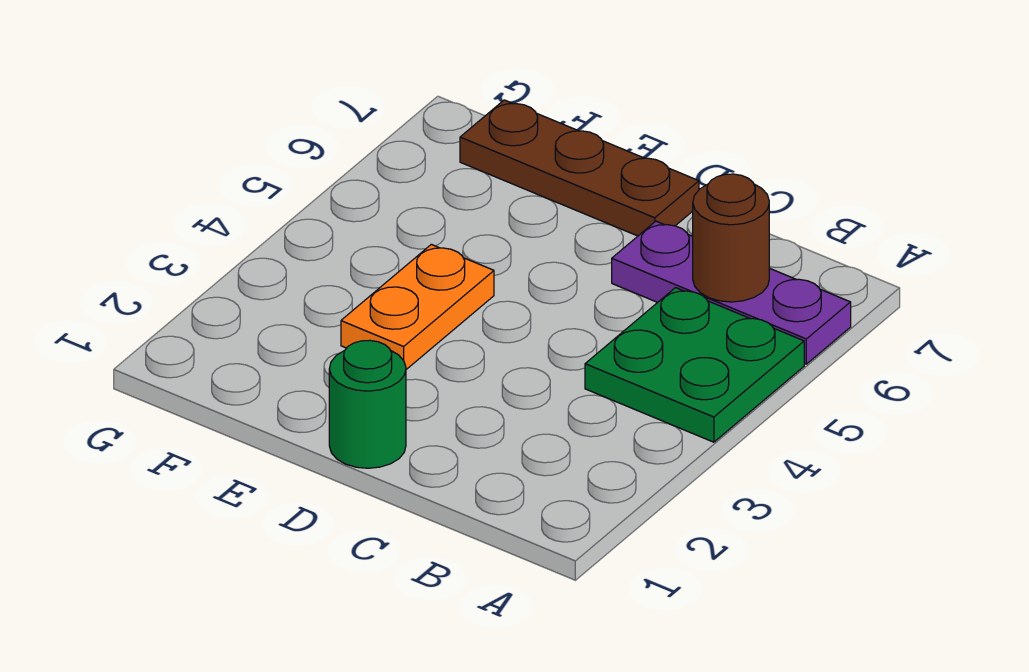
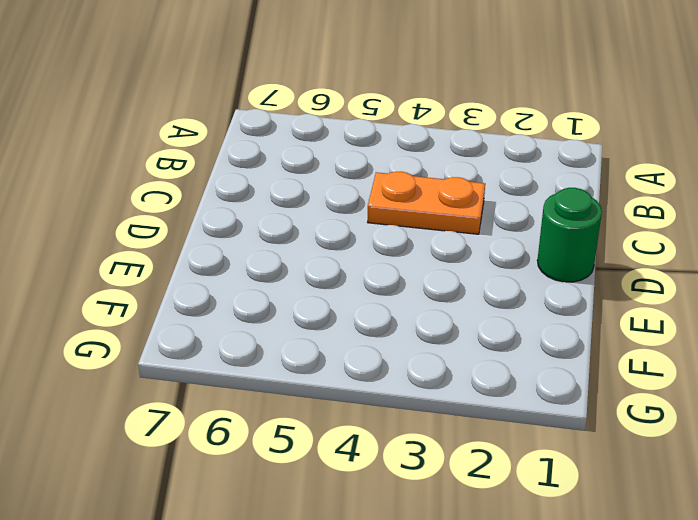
orange 1x2 plate [368,172,485,234] -> orange 1x2 plate moved to [341,244,494,369]
none -> green 2x2 plate [585,288,804,442]
none -> purple 1x3 plate [612,221,851,364]

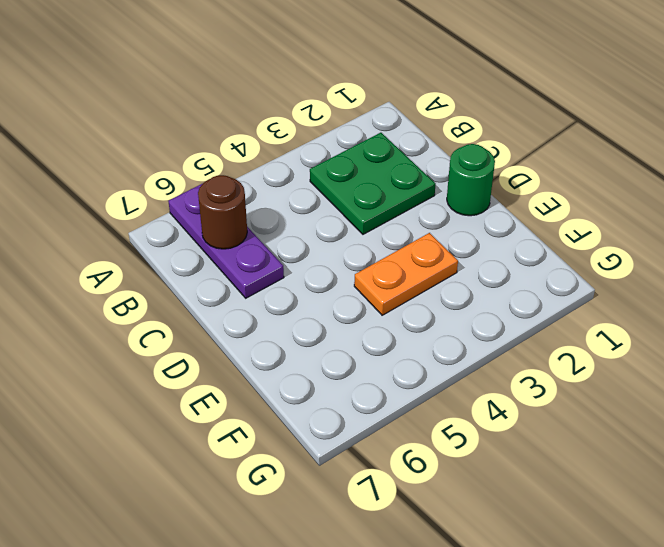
green 2x2 plate [310,133,436,234] -> green 2x2 plate moved to [585,288,804,442]
none -> brown 1x3 plate [460,100,699,236]

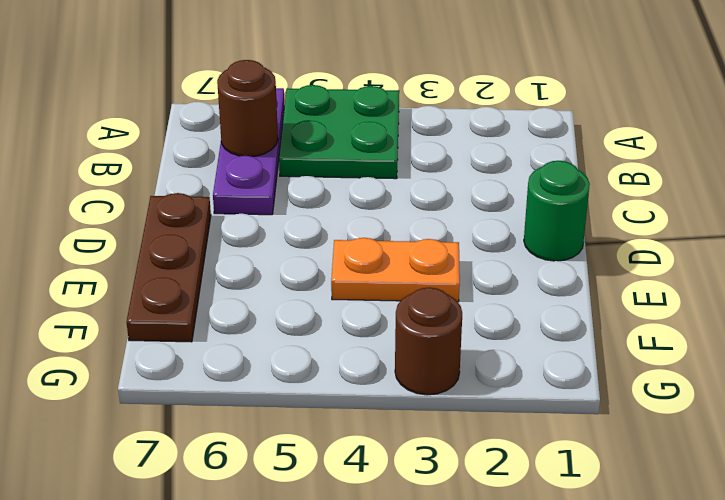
brown 1x1 round brick [395,287,462,395] -> none

